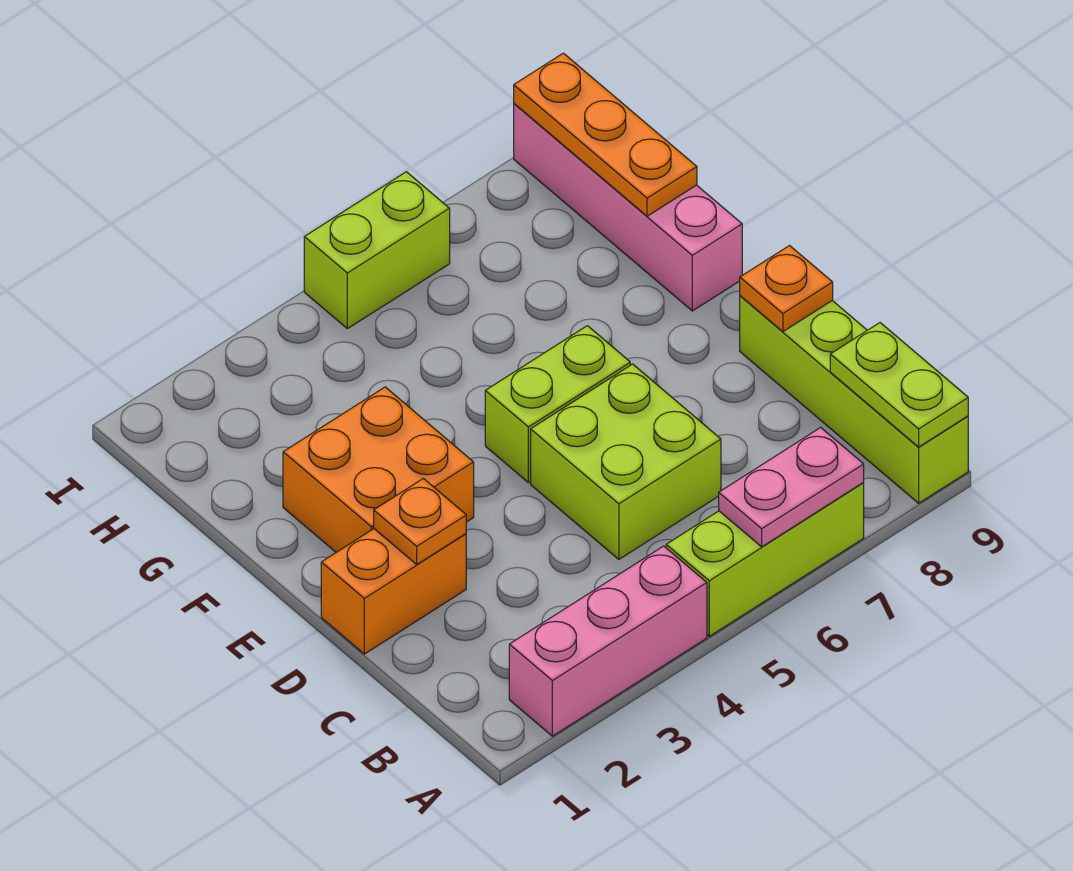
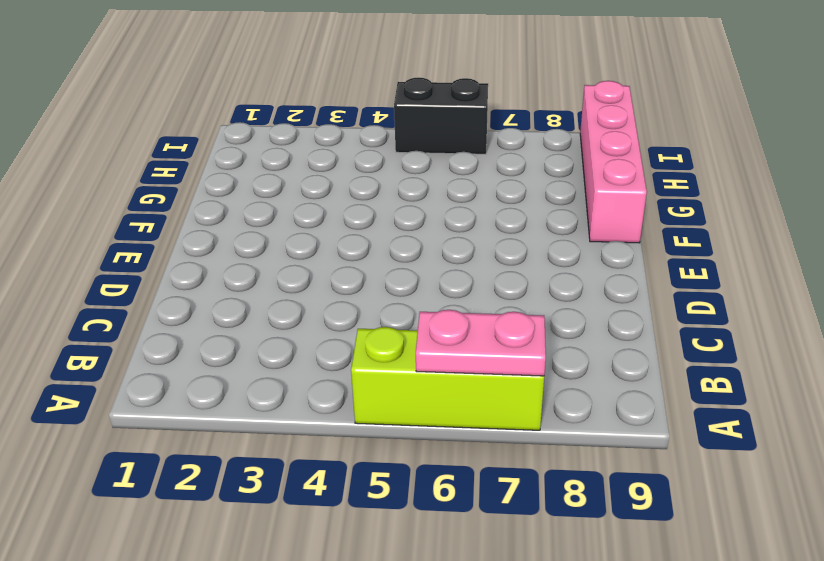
black 1x2 brick [394,77,488,154] -> lime 1x2 brick [304,172,450,329]
none -> pink 1x3 brick [509,546,707,736]
none -> lime 1x4 brick [740,296,968,503]
none -> lime 2x2 brick [531,364,721,559]

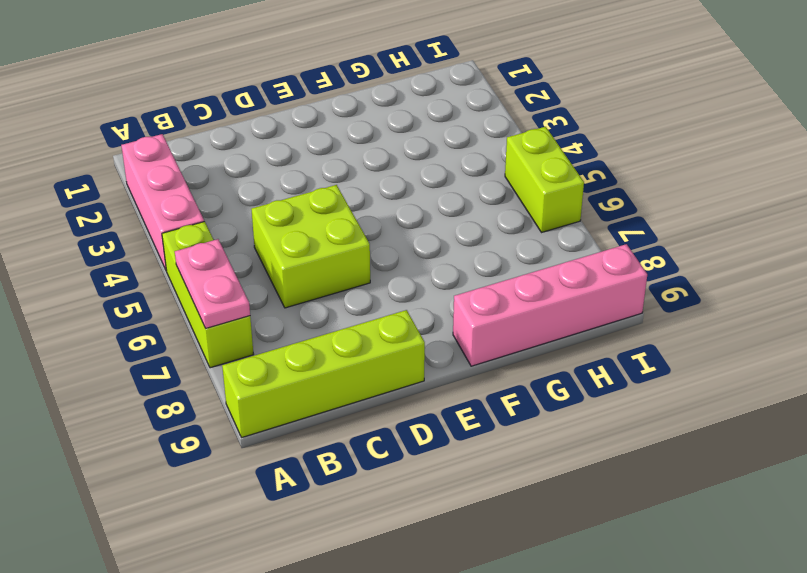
none -> orange 1x2 brick [321,529,466,654]
none -> orange 2x2 brick [283,387,474,552]
none -> lime 1x2 brick [485,326,630,482]

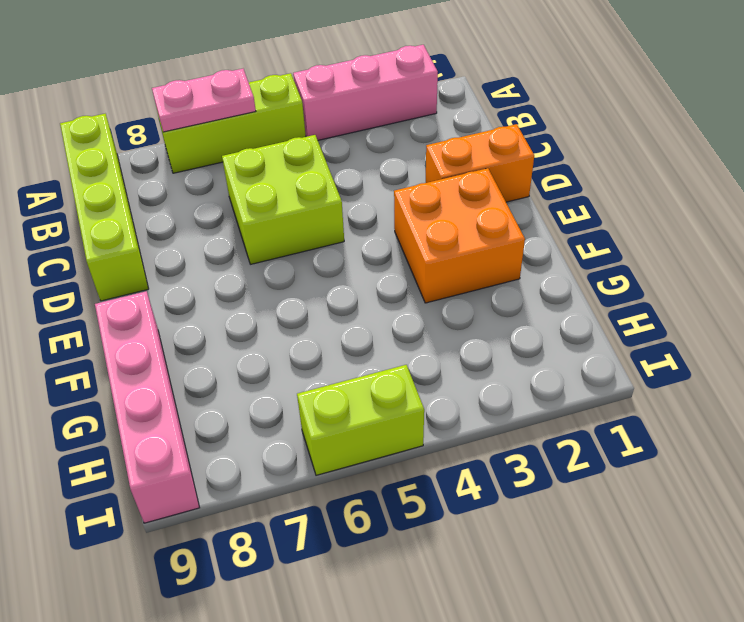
none -> lime 1x2 brick [485,326,630,482]
none -> lime 1x2 plate [830,323,968,447]
none -> orange 1x1 plate [374,478,466,564]

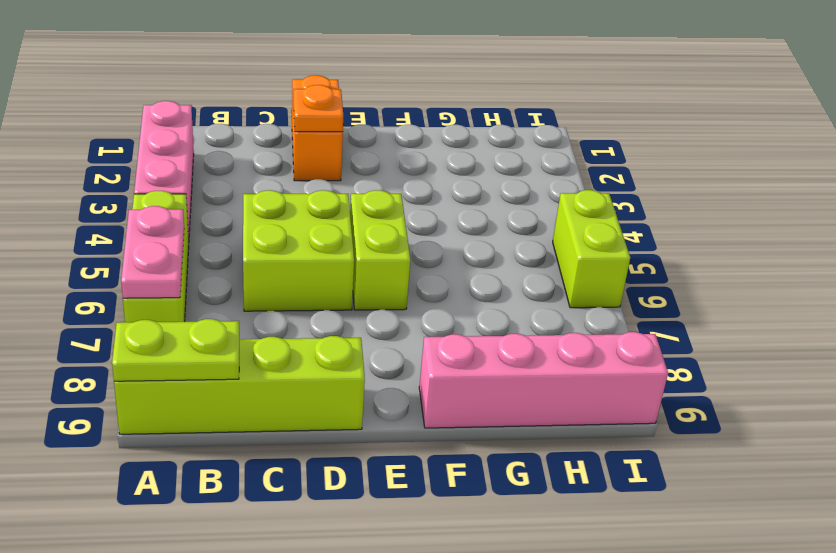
none -> orange 2x2 brick [283,387,474,552]
none -> orange 1x1 plate [740,246,833,332]
none -> orange 1x3 plate [514,53,697,216]

